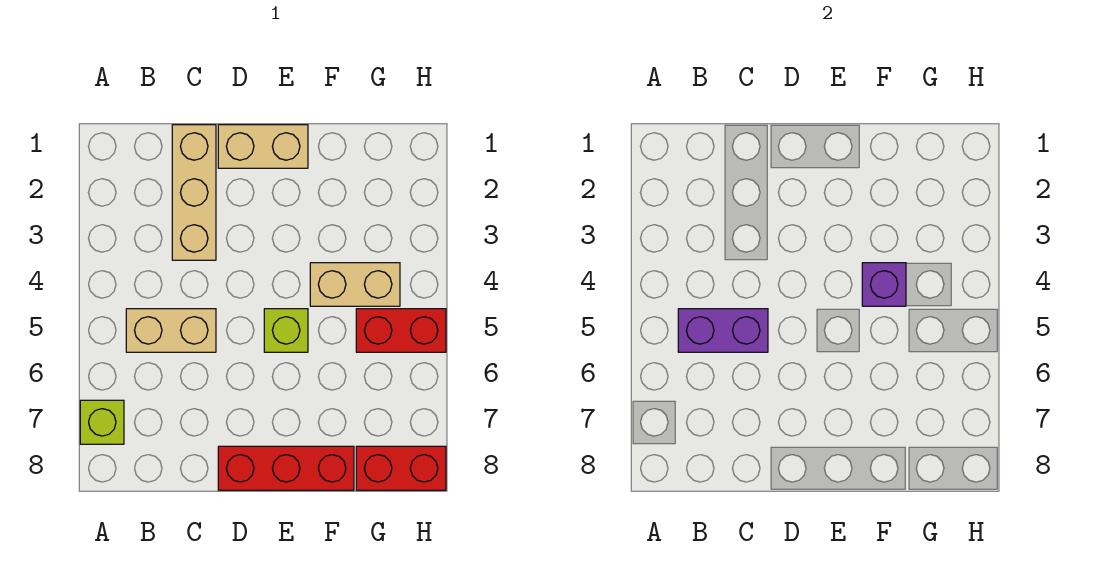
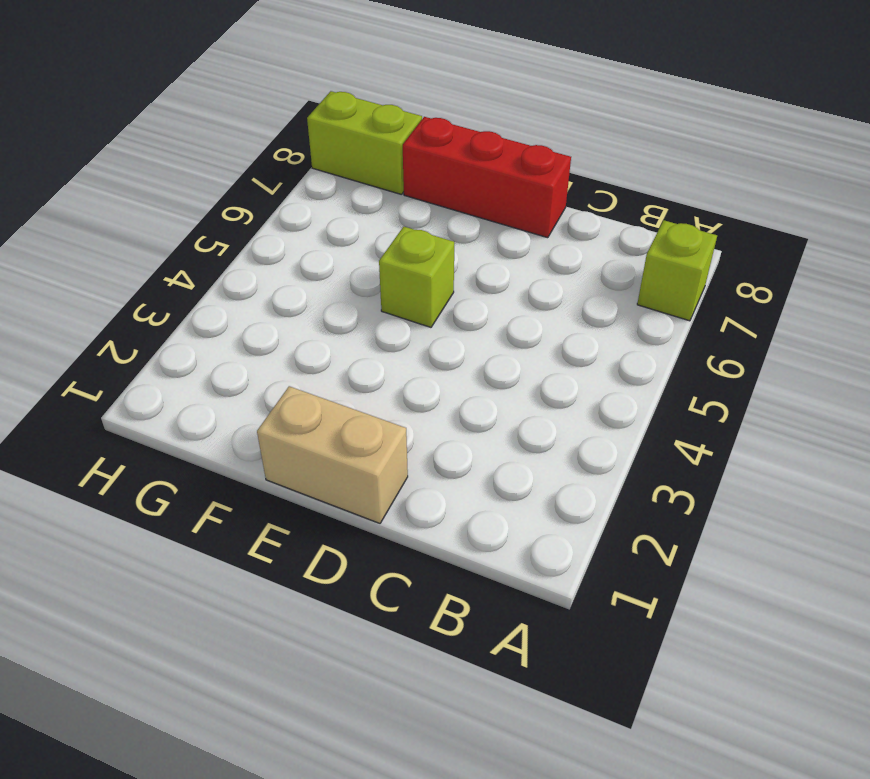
lime 1x2 brick [307,91,422,195] -> red 1x2 brick [356,446,446,490]
none -> tan 1x2 brick [126,309,216,352]
none -> tan 1x3 brick [172,125,216,260]

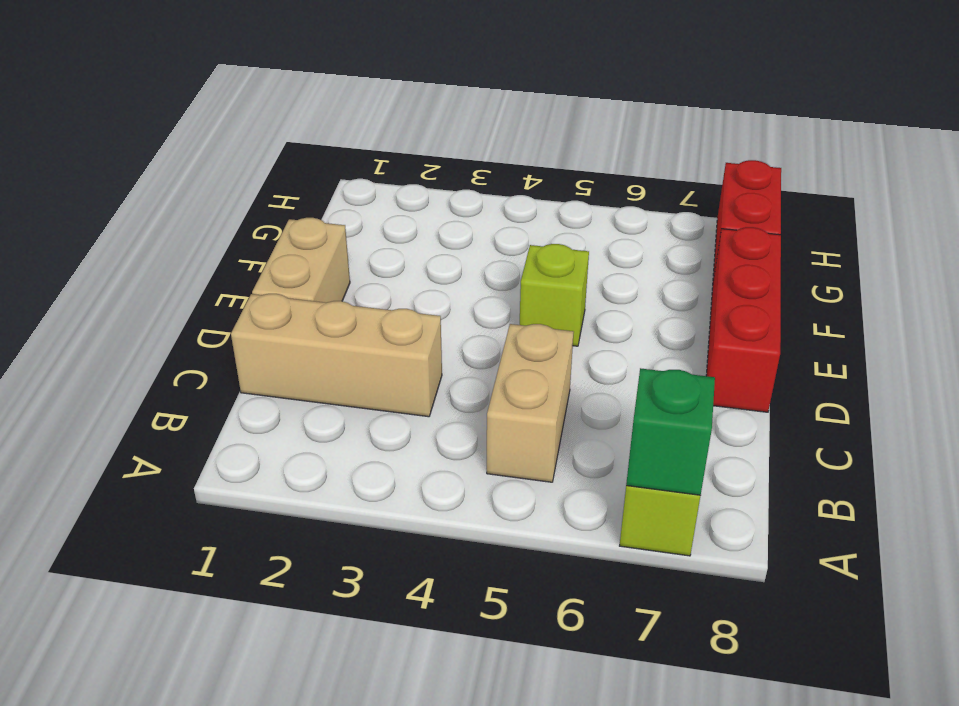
green 1x1 brick [626,368,715,495] -> none
none -> tan 1x2 brick [310,263,400,306]
none -> red 1x2 brick [356,309,446,352]

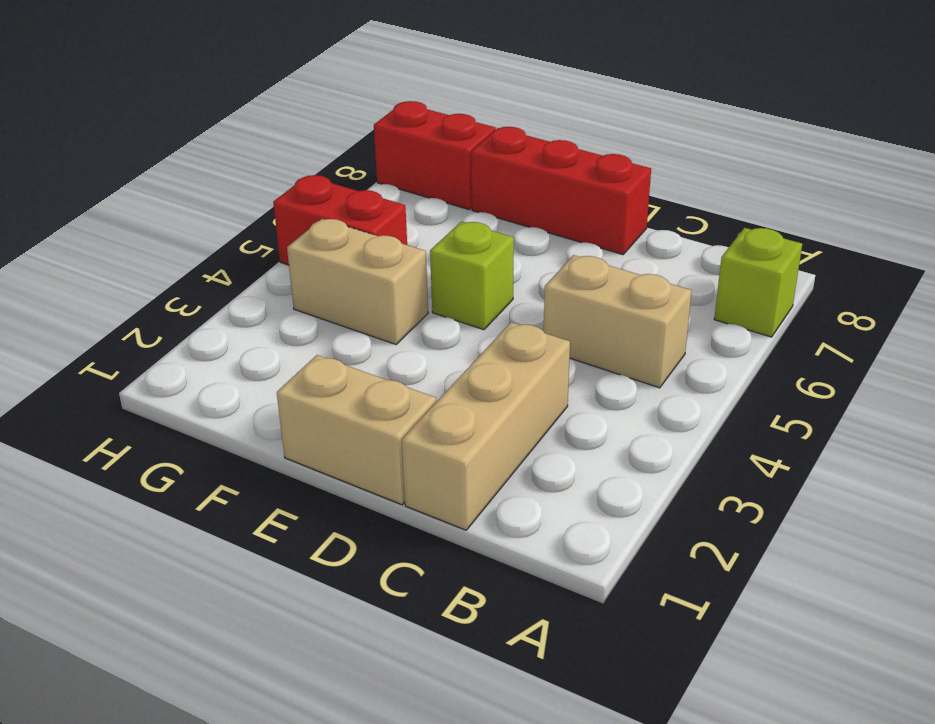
none -> purple 1x2 brick [678,309,768,352]
none -> purple 1x1 brick [862,263,906,306]

